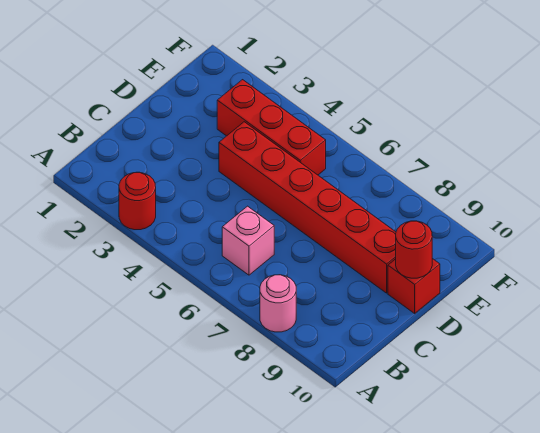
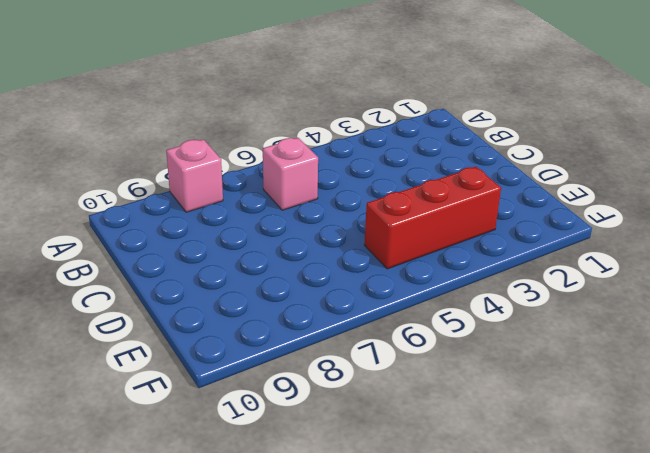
pink 1x1 brick [166,139,223,212] -> pink 1x1 round brick [260,275,296,332]
none -> red 1x1 round brick [119,172,156,230]
none -> red 1x6 brick [219,122,396,293]

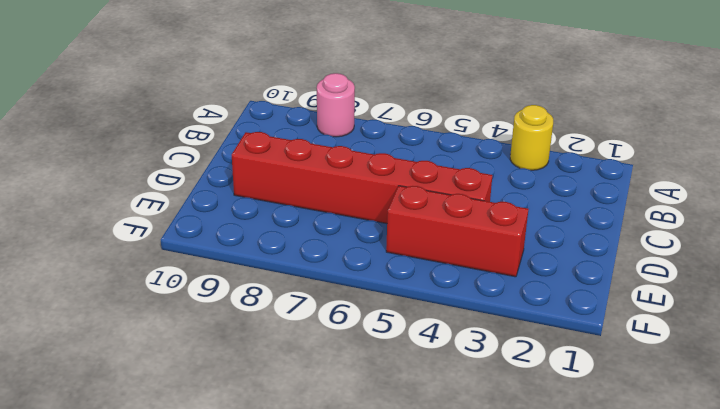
yellow 1x1 round brick [510,105,553,170] -> red 1x1 round brick [119,172,156,230]
none -> pink 1x1 brick [222,206,274,275]
none -> red 1x1 brick [388,259,440,313]

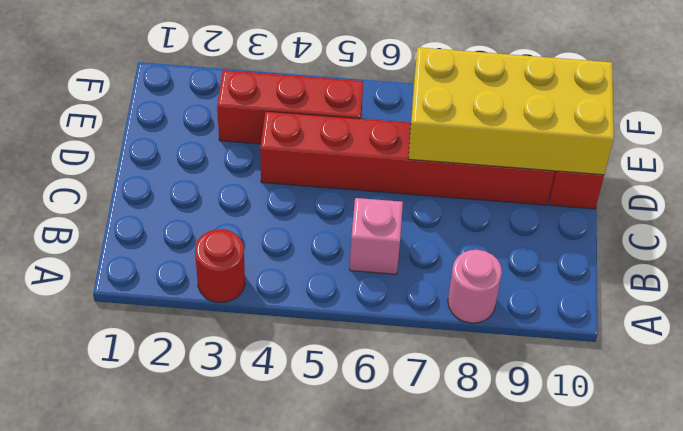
yellow 2x4 brick [408,47,614,175] -> red 1x1 round brick [396,221,432,278]

